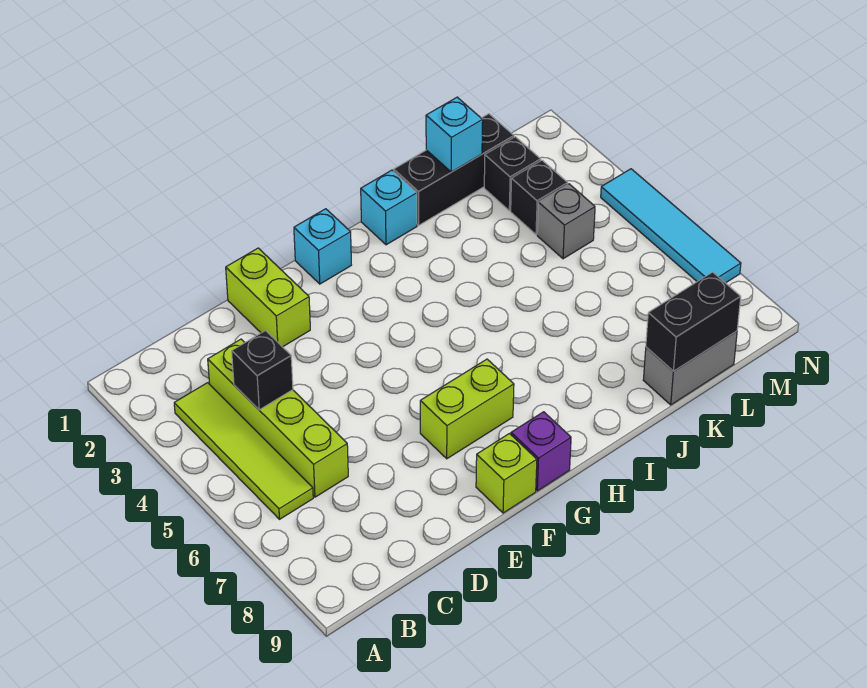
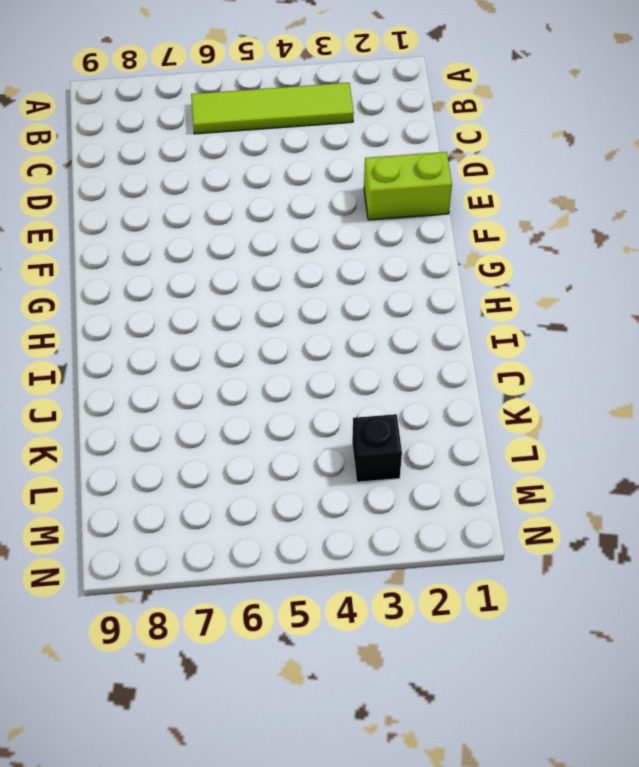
none -> lime 1x4 brick [208,339,348,497]
none -> lime 1x2 brick [420,359,514,459]
none -> lime 1x1 brick [476,434,537,513]

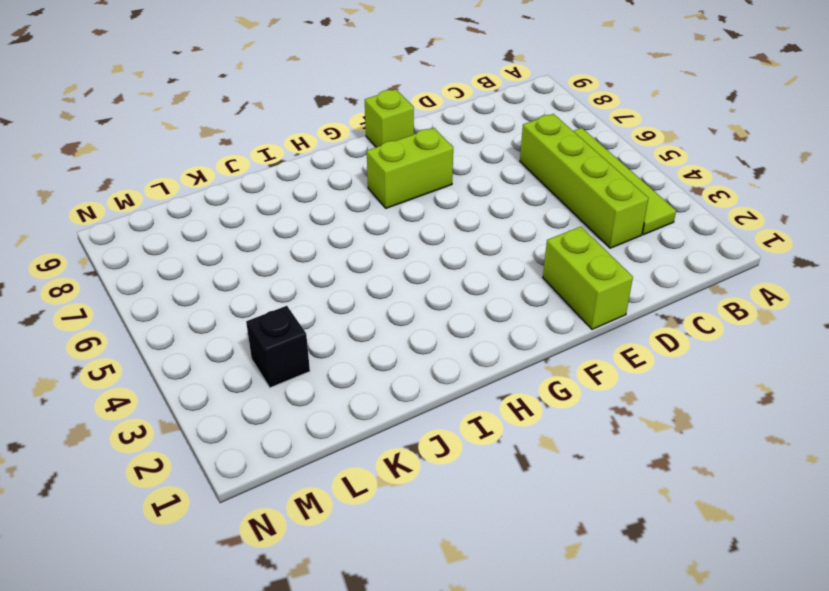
none -> cyan 1x1 brick [294,209,351,284]
none -> purple 1x1 brick [511,412,571,491]
none -> cyan 1x1 brick [361,170,417,245]

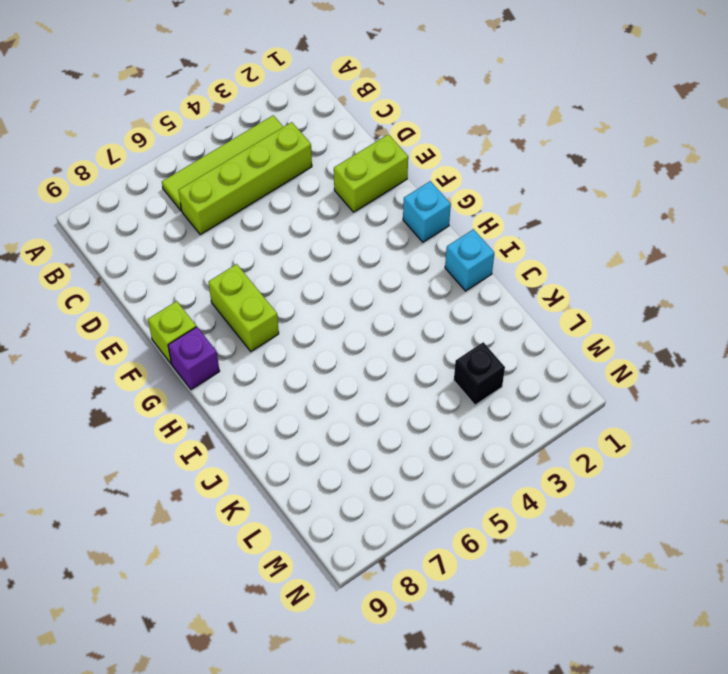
none -> black 1x3 brick [394,114,514,225]
none -> grey 1x2 brick [643,331,737,405]
none -> black 1x1 brick [484,137,541,211]

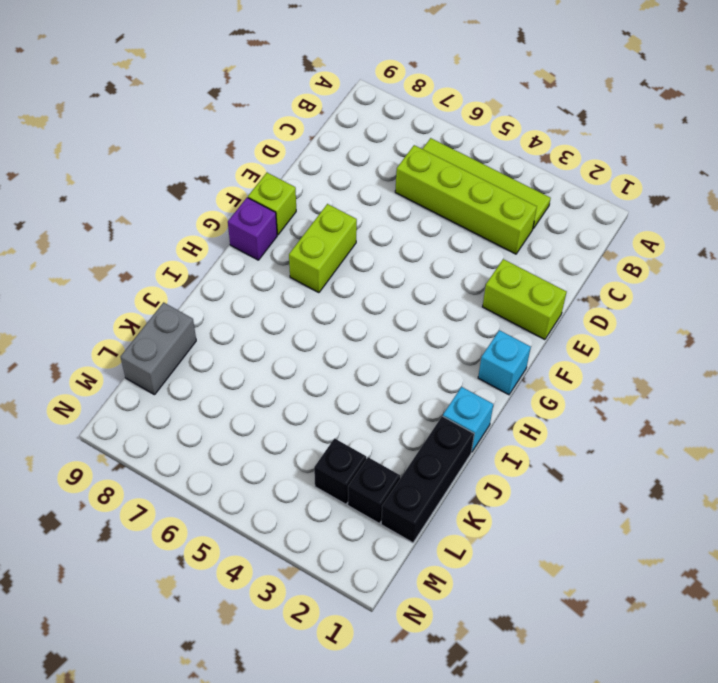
none -> grey 1x1 brick [537,184,595,259]
none -> cyan 1x4 tile [601,169,741,283]
none -> black 1x1 brick [232,331,293,410]

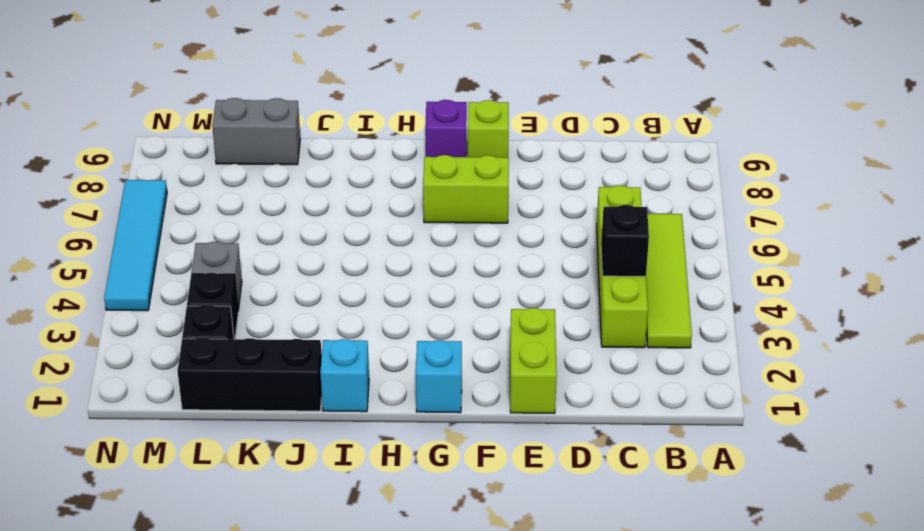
none -> cyan 1x1 brick [426,97,483,172]
none -> black 1x2 brick [646,272,741,371]

